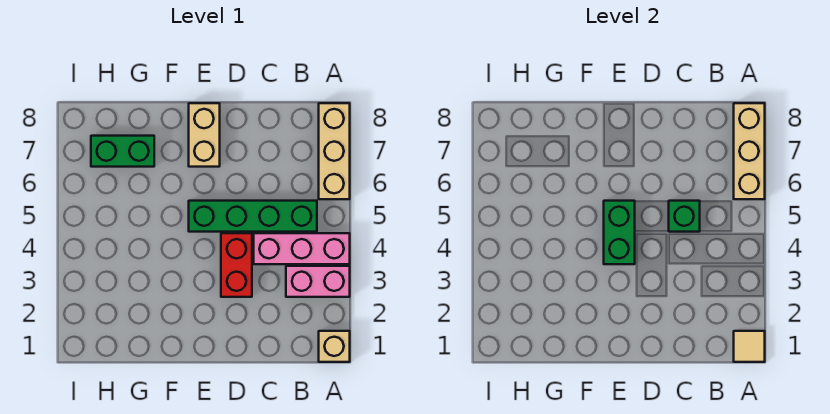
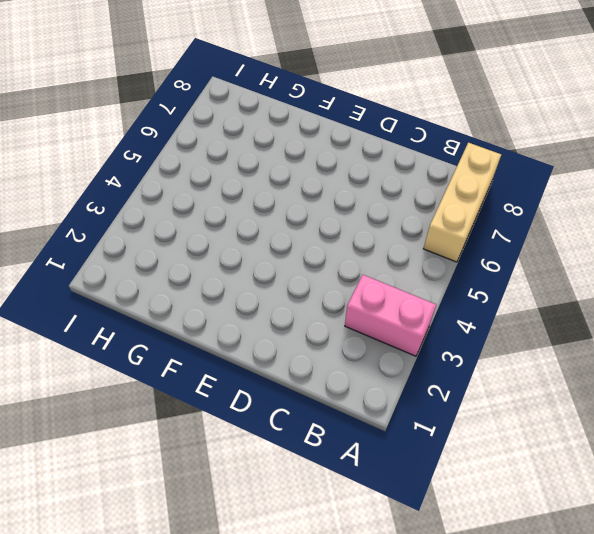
none -> tan 1x1 brick [319,331,350,362]
none -> pink 1x3 brick [254,233,350,264]
none -> green 1x4 brick [189,201,317,232]

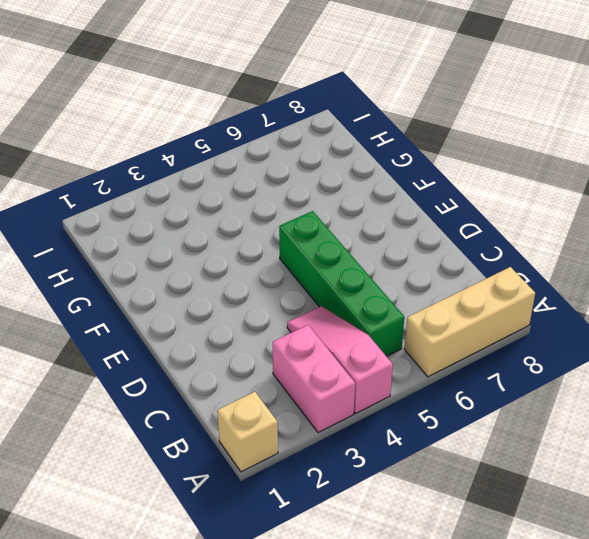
pink 1x3 slope [287,306,393,414] -> pink 1x3 brick [254,233,350,264]
none -> red 1x2 brick [221,233,252,297]
none -> tan 1x2 brick [189,103,220,167]
none -> green 1x2 brick [91,136,154,167]

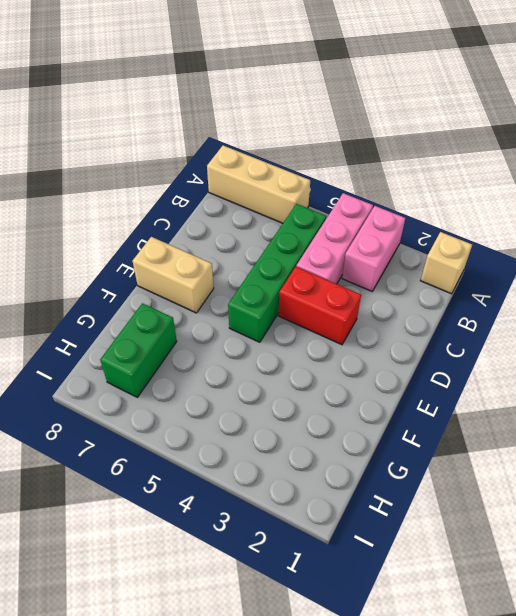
none -> tan 1x1 tile [734,331,765,362]
none -> tan 1x3 brick [734,103,765,199]
none -> green 1x1 brick [669,201,700,232]

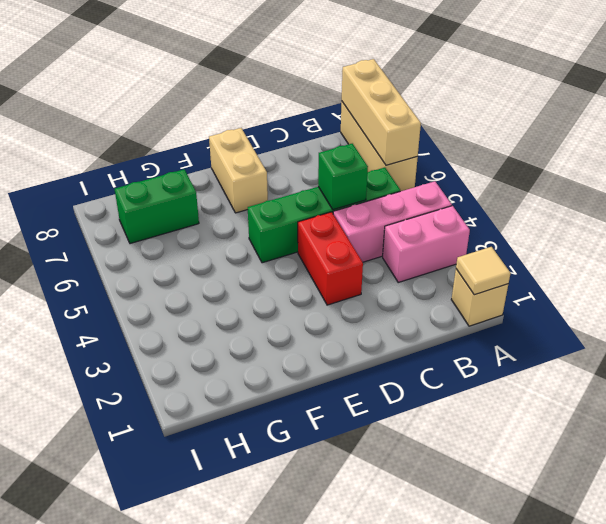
none -> green 1x2 brick [604,201,635,264]

